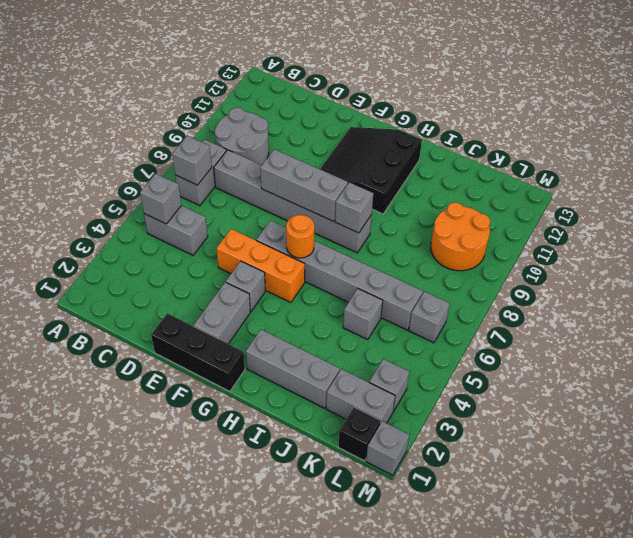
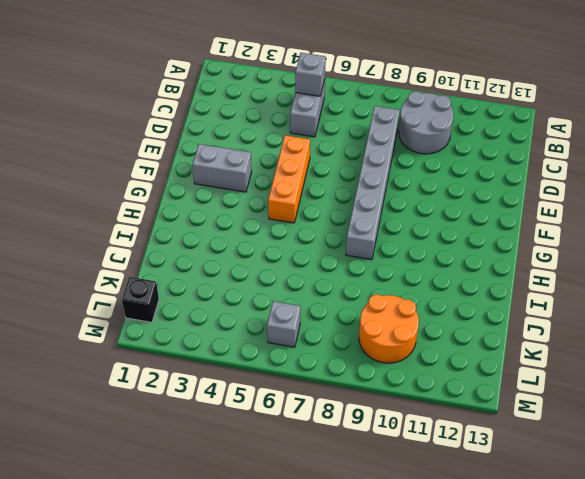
none -> grey 1x2 brick [175,140,227,206]
none -> black 1x3 brick [151,313,245,391]
none -> grey 1x1 brick [226,261,265,311]

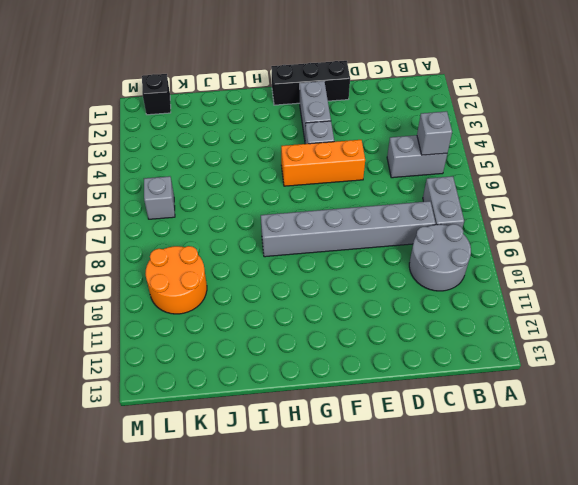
none -> grey 1x6 brick [256,221,423,330]
none -> black 3x3 slope [320,127,422,214]
none -> grey 1x3 brick [246,330,340,408]

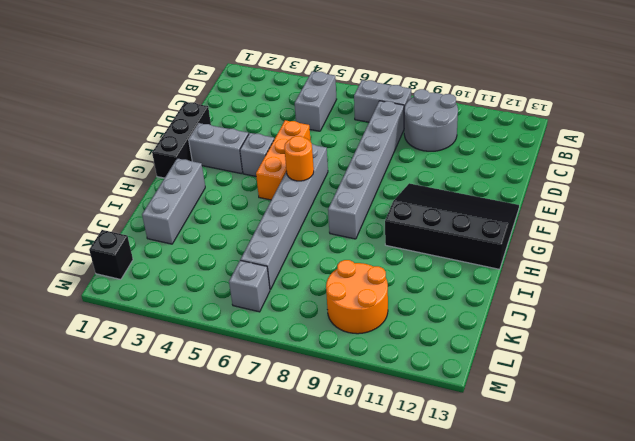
black 3x4 slope [385,183,519,269] -> black 3x3 slope [320,127,422,214]
none -> grey 1x1 brick [343,289,383,340]
none -> grey 1x2 brick [326,369,395,424]
none -> grey 1x1 brick [369,359,409,412]

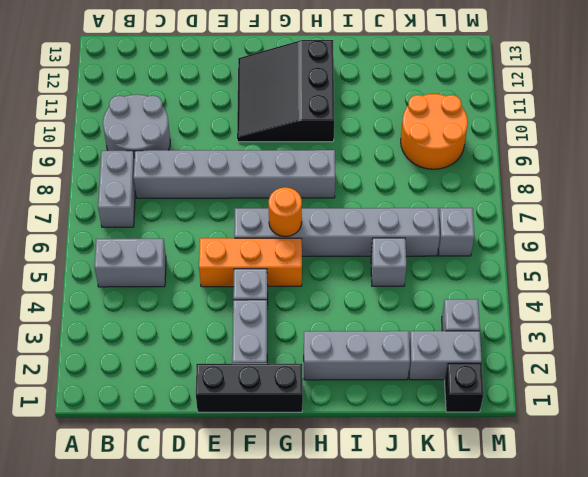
none -> grey 1x1 brick [366,421,409,475]
none -> grey 1x1 brick [140,174,181,224]
none -> grey 1x1 brick [172,136,212,185]

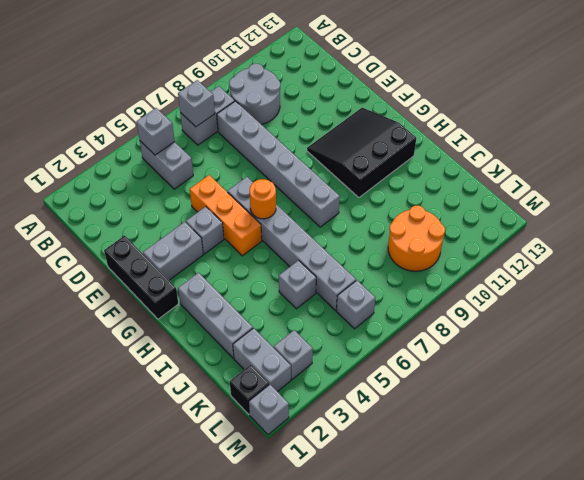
none -> grey 1x3 brick [260,149,348,221]
none -> grey 1x1 brick [335,182,373,233]

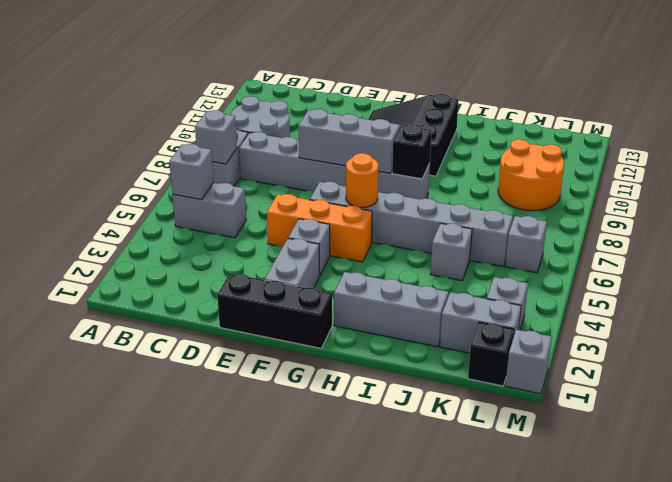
black 1x1 brick [392,124,432,179] -> grey 1x1 brick [335,182,373,233]

